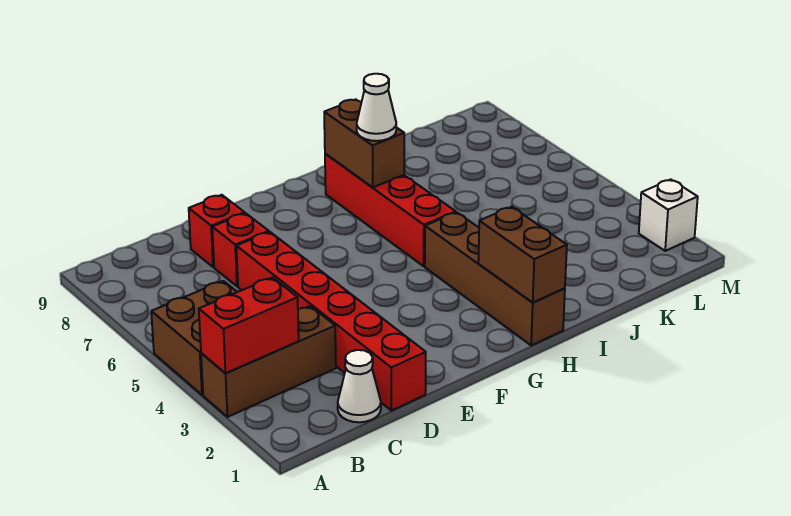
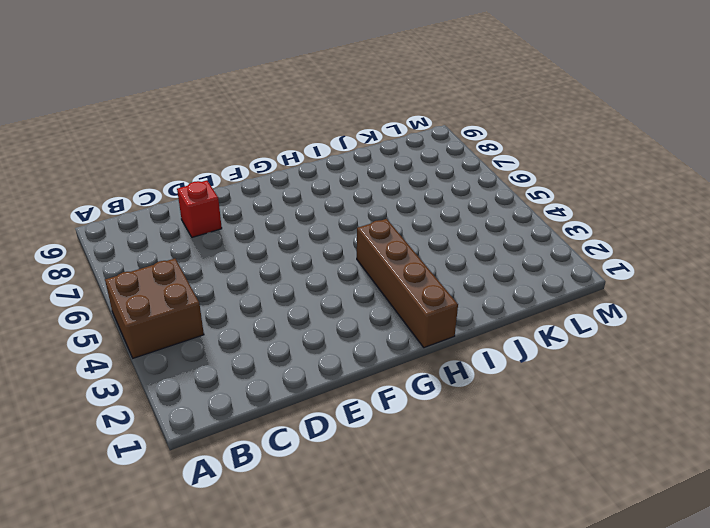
none -> brown 1x3 brick [201,306,336,417]
none -> white 1x1 cone [338,350,381,422]
none -> red 1x6 brick [236,232,426,411]

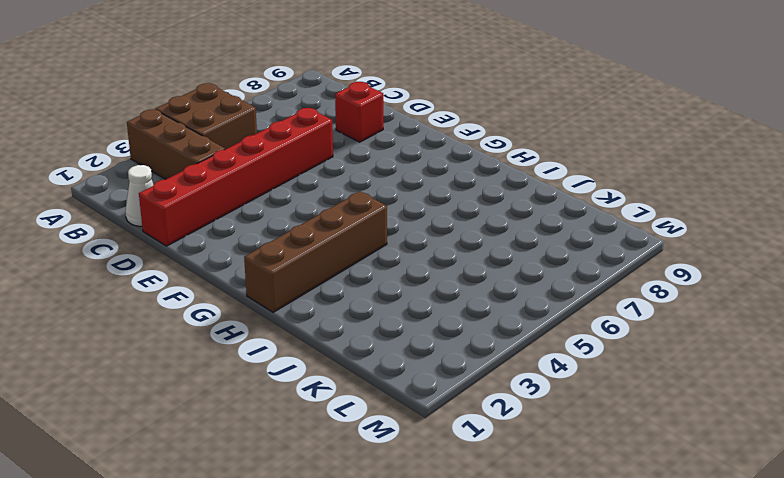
none -> red 1x1 brick [212,213,269,286]
none -> red 1x4 brick [325,154,456,266]
none -> white 1x1 brick [639,179,698,251]

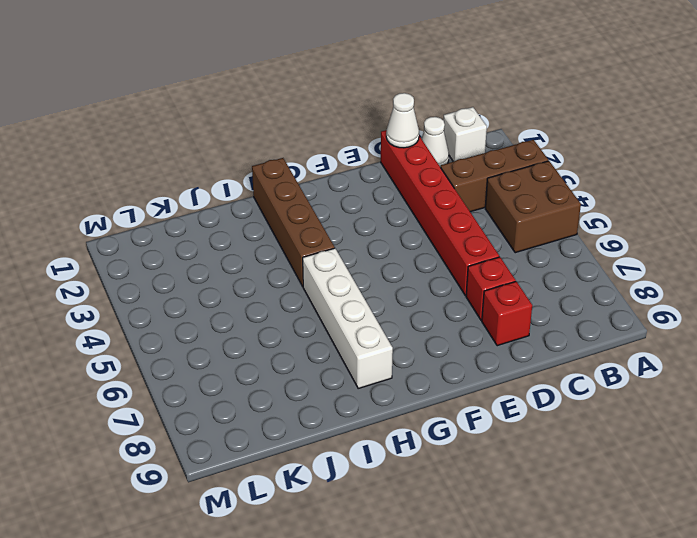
white 1x1 brick [443,107,487,162] -> white 1x1 brick moved to [639,179,698,251]
white 1x1 cone [386,93,419,148] -> white 1x1 cone moved to [357,74,396,141]
white 1x4 brick [303,248,393,388] -> red 1x4 brick [325,154,456,266]
none -> red 1x2 brick [199,278,299,373]
none -> brown 1x2 brick [478,207,567,303]
none -> brown 1x2 brick [324,99,404,187]

